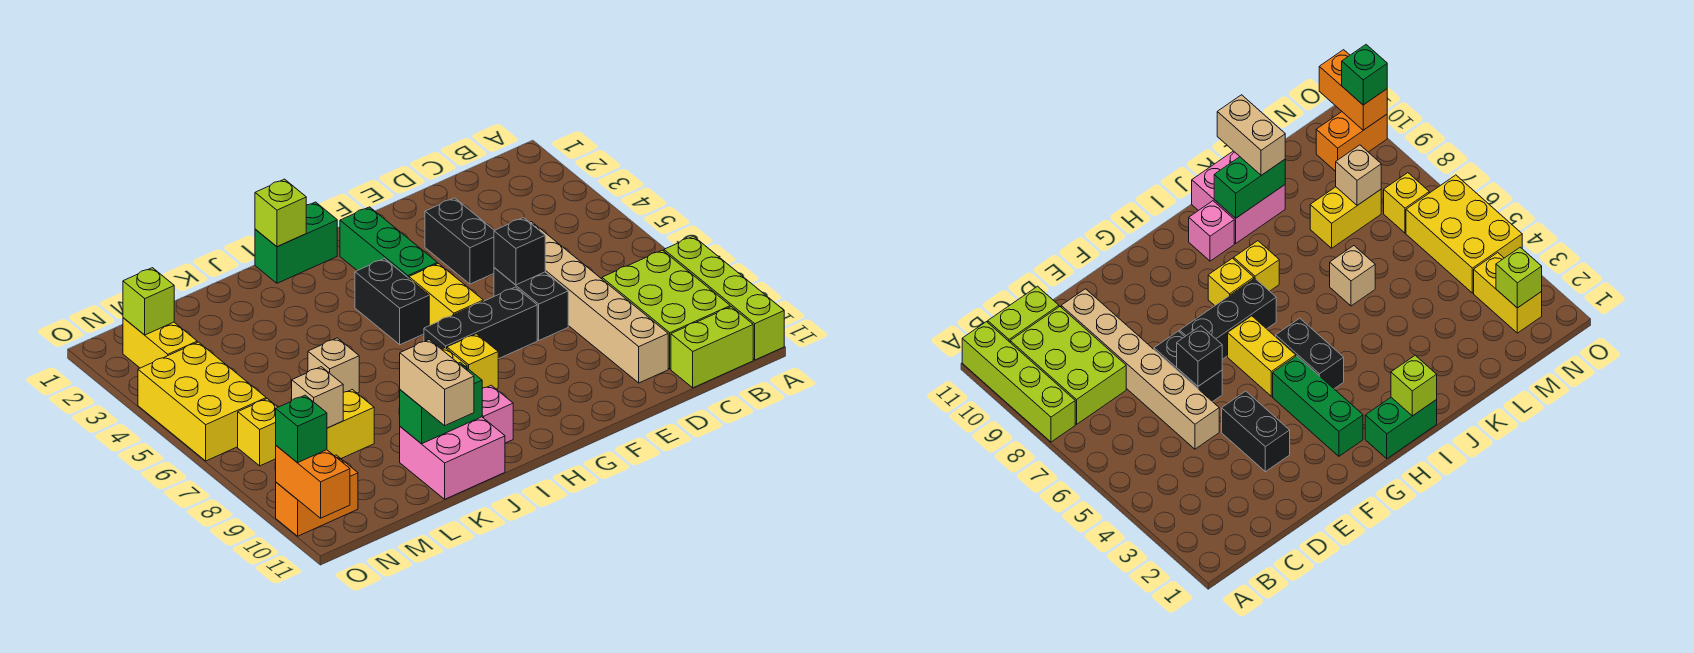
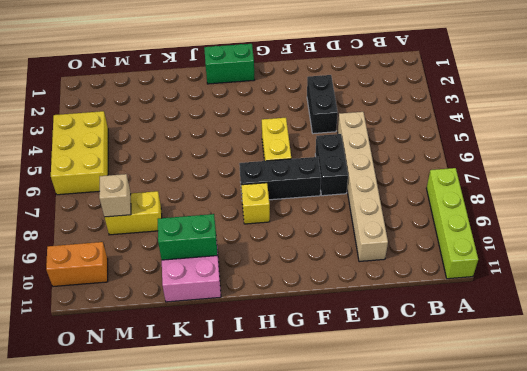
none -> lime 2x3 brick [602,250,730,369]
none -> lime 1x2 brick [671,307,753,388]
none -> green 1x3 brick [340,207,437,278]

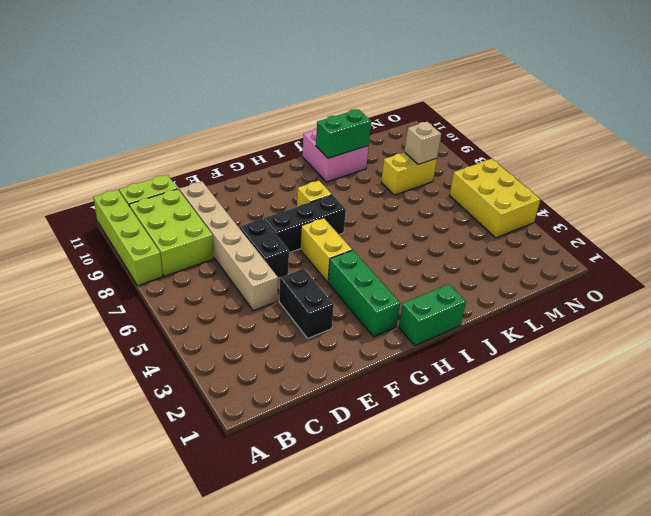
none -> black 1x2 brick [355,259,429,345]
none -> yellow 1x1 brick [1234,241,1279,291]
none -> pink 1x1 brick [482,385,513,443]

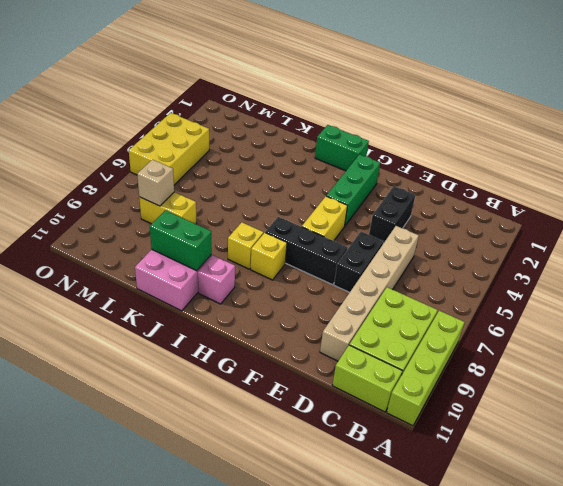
none -> black 1x2 brick [355,259,429,345]
none -> tan 1x1 brick [308,338,359,393]
none -> yellow 1x2 brick [123,318,197,368]

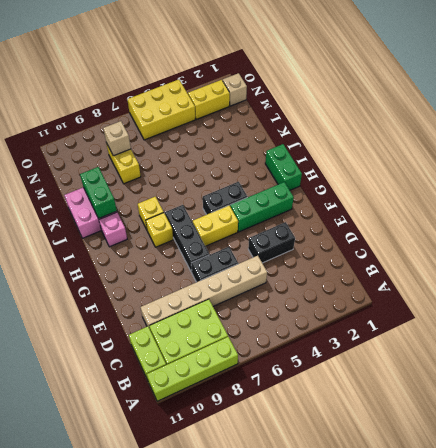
tan 1x1 brick [223,73,247,106] -> tan 1x1 brick moved to [308,338,359,393]
none -> yellow 1x1 brick [238,399,278,466]
none -> orange 1x2 brick [276,455,358,536]
none -> black 1x1 brick [494,217,545,285]

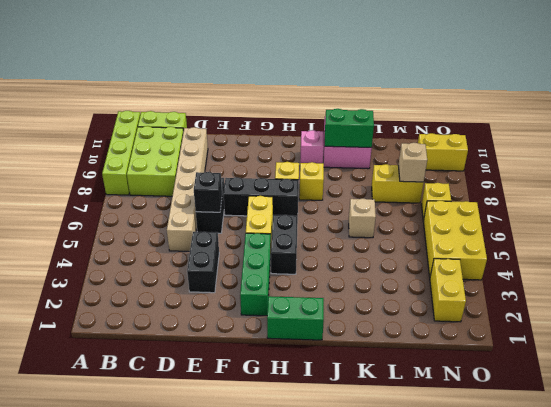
yellow 1x2 brick [418,133,468,171] -> orange 1x2 brick [276,455,358,536]
none -> lime 1x1 brick [255,179,306,246]
none -> lime 1x1 brick [123,268,174,335]
none -> orange 1x2 brick [276,446,350,518]

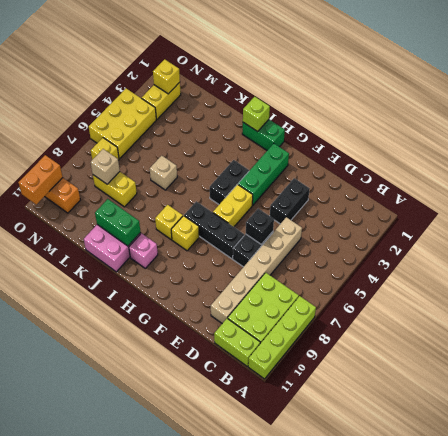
yellow 1x1 brick [153,59,180,94] -> lime 1x1 brick [123,268,174,335]
none -> tan 1x2 brick [400,340,474,426]
none -> green 1x1 brick [276,395,327,462]

